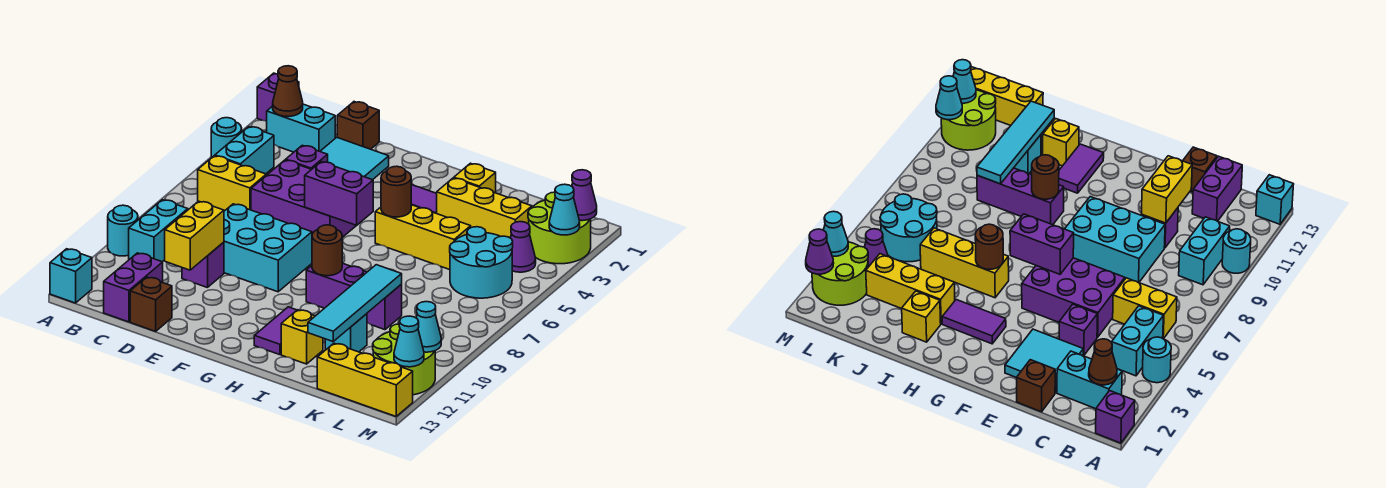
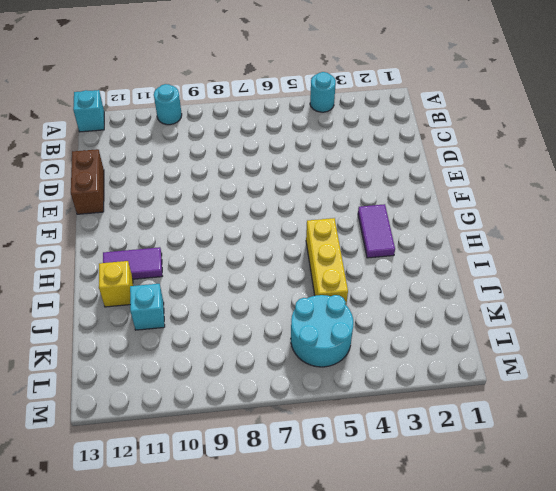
brown 1x2 brick [71,149,104,214] -> brown 1x1 brick [130,277,172,331]
none -> purple 1x1 brick [257,73,299,121]
none -> cyan 1x2 brick [267,104,335,152]
none -> cyan 1x2 brick [215,127,274,174]
none -> yellow 1x2 brick [198,156,266,211]

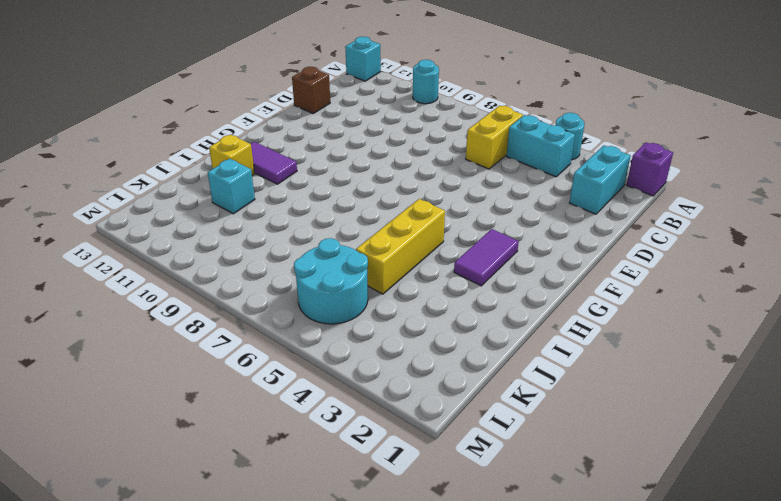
none -> cyan 1x2 brick [129,200,188,262]
none -> purple 1x2 brick [104,253,163,322]
none -> brown 1x1 brick [337,102,379,149]
none -> cyan 2x2 tile [320,137,389,180]

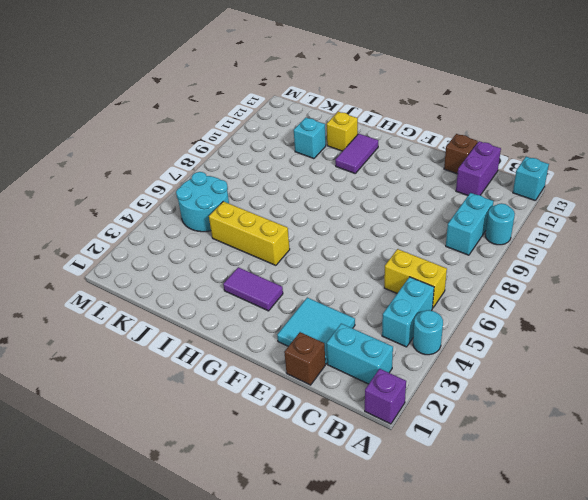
none -> purple 1x1 brick [286,145,328,169]
none -> purple 2x3 brick [251,160,357,237]
none -> cyan 2x3 brick [224,204,312,292]
none -> purple 1x1 brick [182,242,224,288]

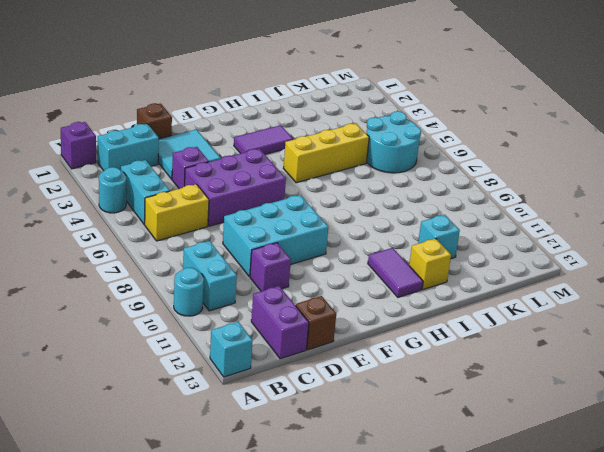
none -> purple 1x3 brick [306,263,402,330]
none -> yellow 1x1 brick [454,163,496,193]
none -> yellow 1x3 brick [437,178,532,238]
none -> yellow 1x3 brick [317,343,413,416]

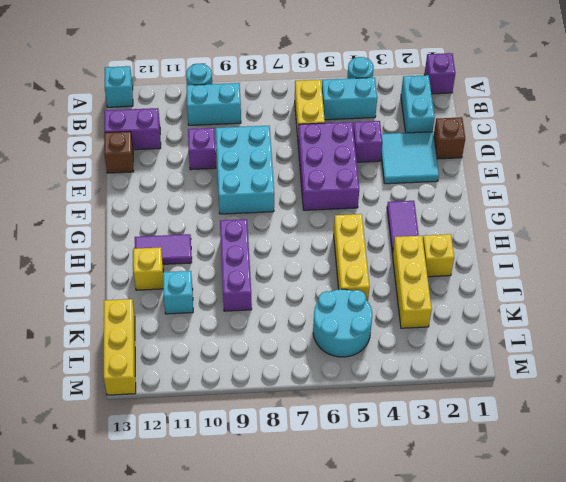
none -> lime 2x2 round brick [528,192,591,264]
none -> purple 1x1 cone [511,222,536,272]
none -> lime 2x2 round brick [373,324,435,395]
none -> brown 1x1 cone [273,66,303,117]

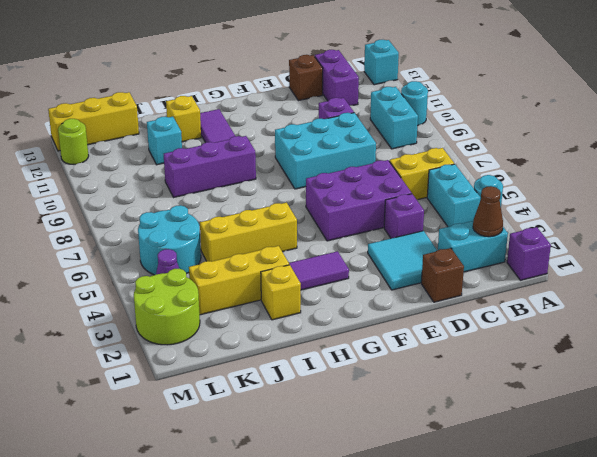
lime 1x1 round brick [58,119,89,164] -> lime 2x2 round brick [373,324,435,395]
none -> yellow 1x2 brick [165,201,224,270]
none -> purple 1x2 brick [305,162,373,225]
none -> brown 1x1 round brick [381,166,412,217]
none -> brown 1x1 round brick [312,225,342,276]

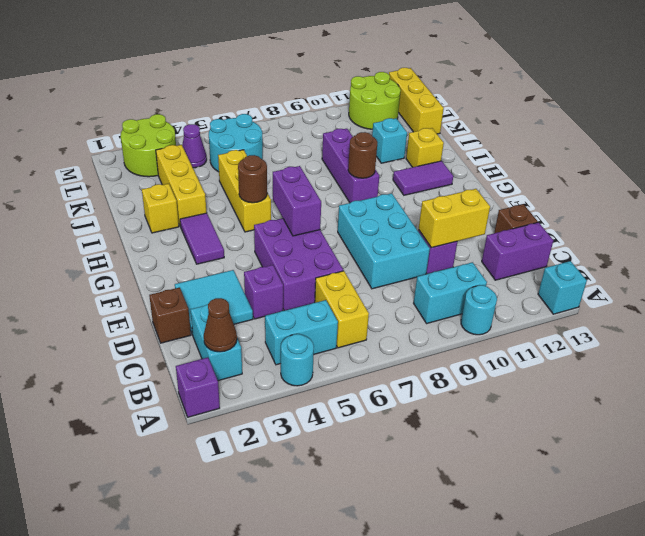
none -> cyan 1x4 tile [308,265,402,341]
none -> purple 1x1 cone [572,170,597,221]
none -> cyan 1x1 cone [549,184,580,235]
none -> cyan 1x1 cone [416,302,441,352]

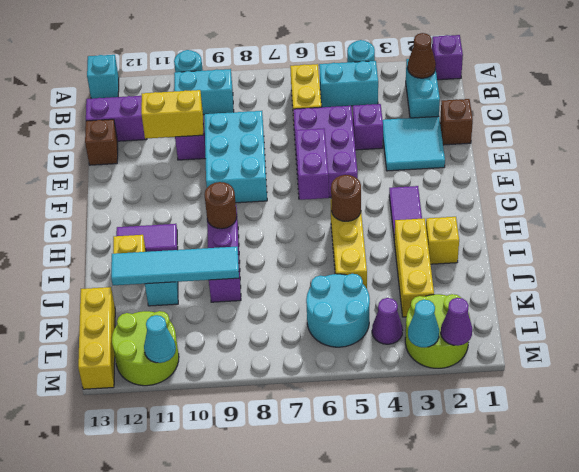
none -> cyan 1x1 cone [394,316,424,367]

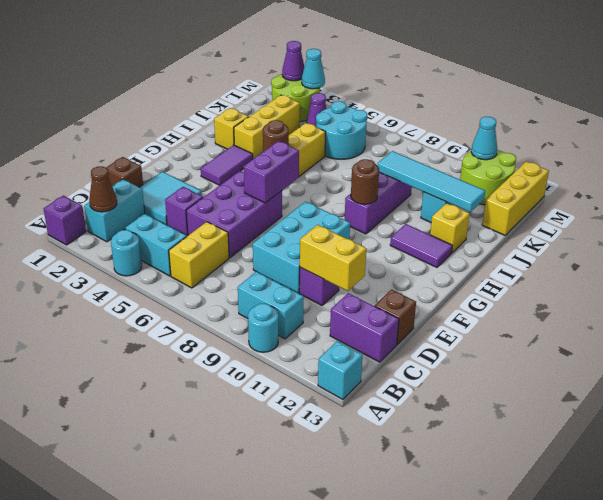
none -> cyan 1x1 cone [394,316,424,367]

